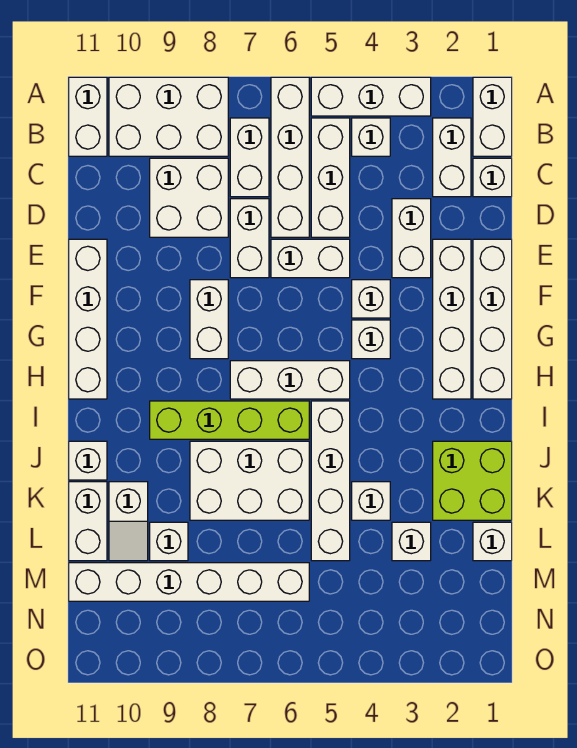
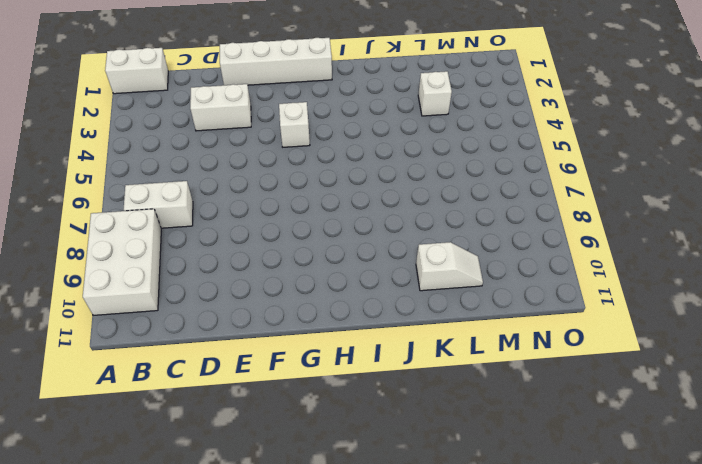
none -> white 1x3 brick [311,77,431,116]
none -> white 1x4 brick [271,77,309,237]
none -> white 1x2 brick [69,77,107,156]
none -> white 1x2 brick [433,118,471,197]

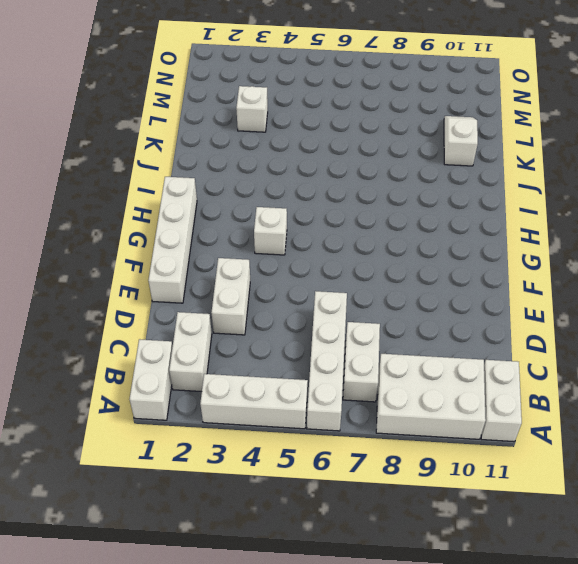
none -> white 1x1 brick [352,118,390,156]
none -> white 1x3 brick [311,118,350,237]
none -> white 1x1 brick [473,158,512,197]
none -> white 2x2 brick [150,158,228,237]

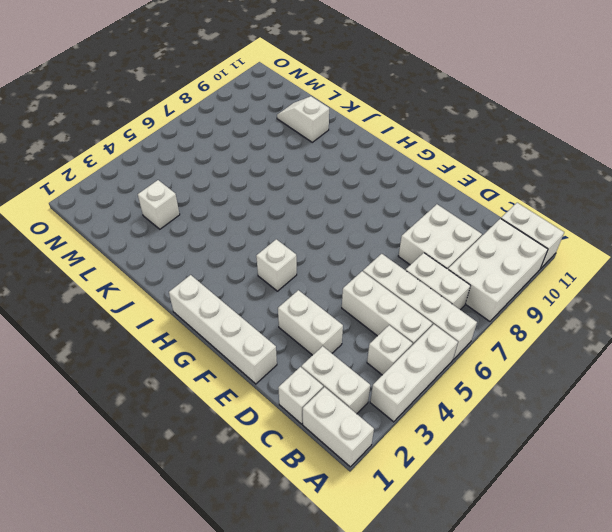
none -> white 1x2 brick [230,199,269,278]
none -> white 1x4 brick [433,239,471,399]
none -> white 1x2 brick [271,239,350,278]
none -> white 1x4 brick [69,239,107,399]

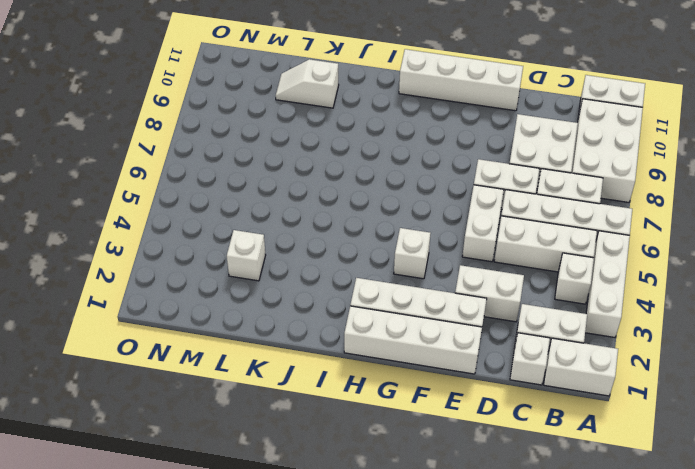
none -> white 1x1 brick [352,280,390,318]
none -> white 1x2 brick [190,280,228,359]
none -> white 1x3 brick [230,361,350,399]
none -> white 1x4 brick [311,401,350,561]

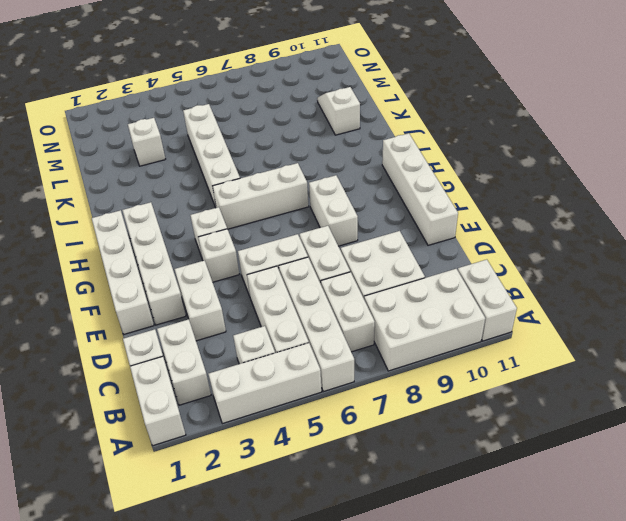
none -> lime 1x4 brick [150,401,309,439]
none -> lime 2x2 brick [433,441,512,520]
none -> white 2x3 brick [190,441,309,520]
none -> white 1x1 brick [69,441,107,480]

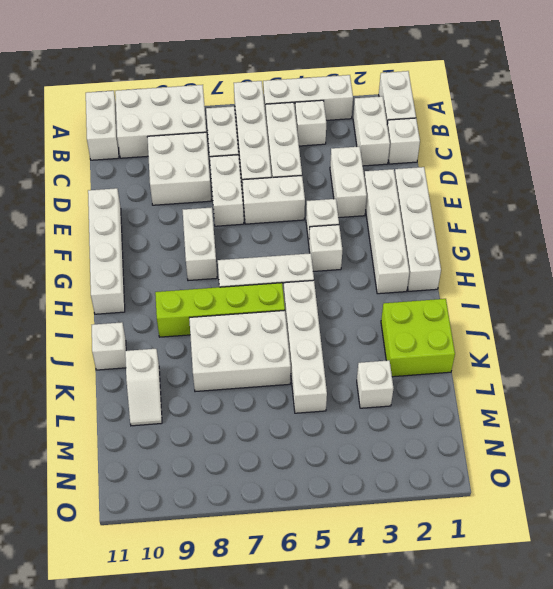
none -> white 1x1 brick [352,482,390,520]
none -> white 1x2 brick [69,482,107,561]
none -> white 1x1 brick [473,522,512,561]
none -> white 1x1 brick [150,522,188,561]

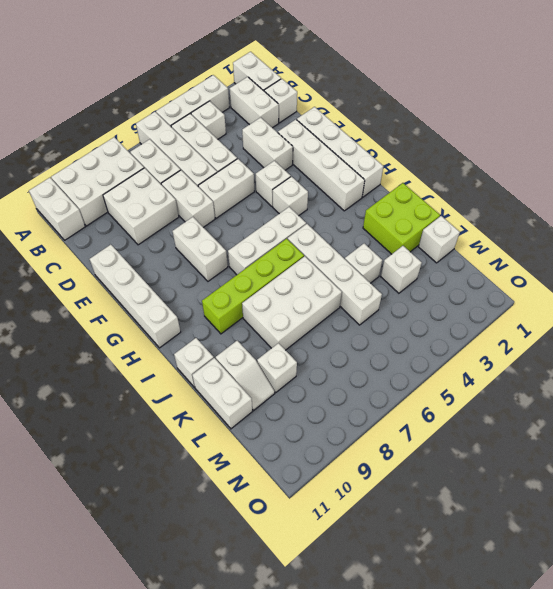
none -> white 1x6 brick [69,563,309,601]

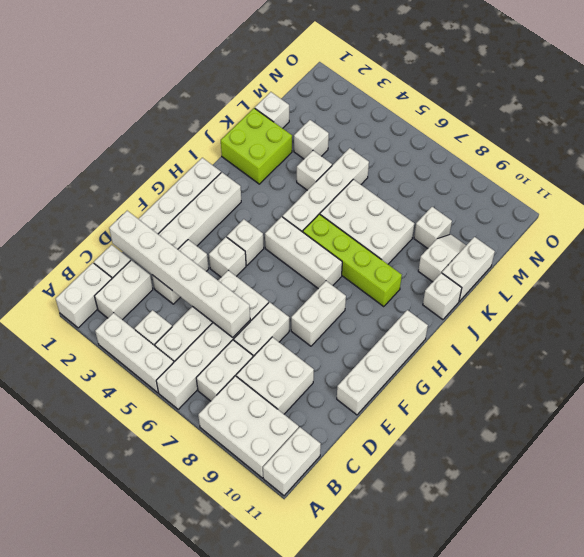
white 1x6 brick [109,211,250,337] -> white 1x6 brick moved to [69,563,309,601]

